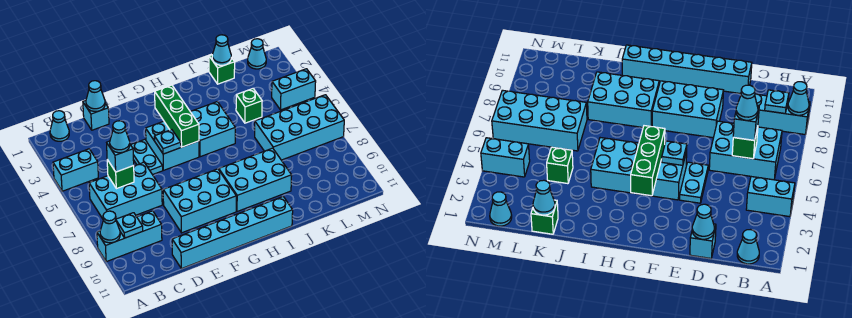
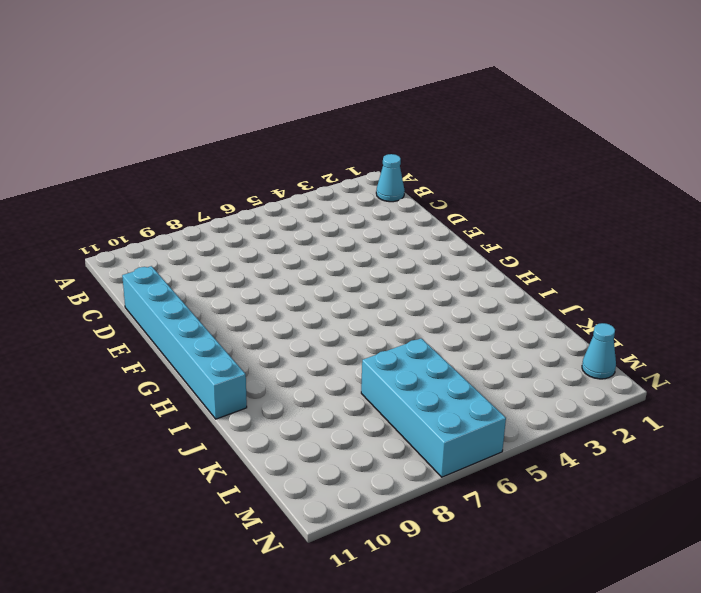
none -> cyan 1x2 brick [53,149,98,191]
none -> cyan 1x3 brick [97,211,162,262]
none -> cyan 2x3 brick [89,162,162,219]

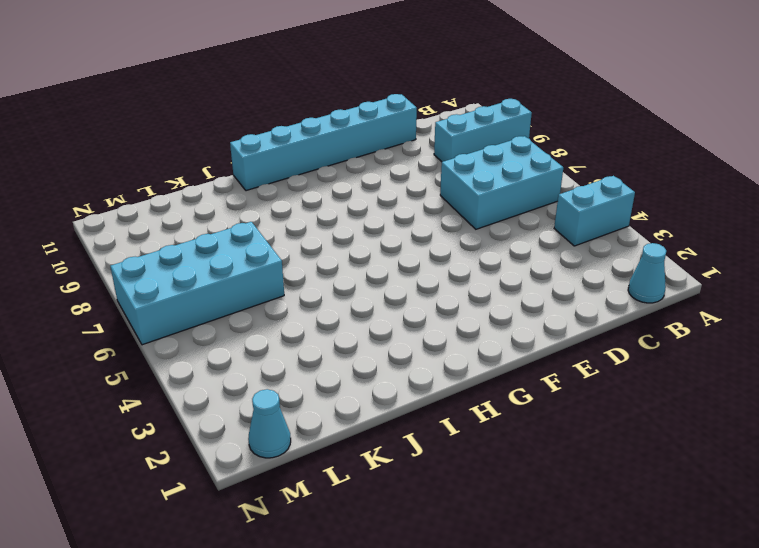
none -> cyan 1x1 brick [83,101,109,130]
none -> cyan 1x2 plate [131,139,163,175]
none -> cyan 2x3 brick [163,169,236,233]

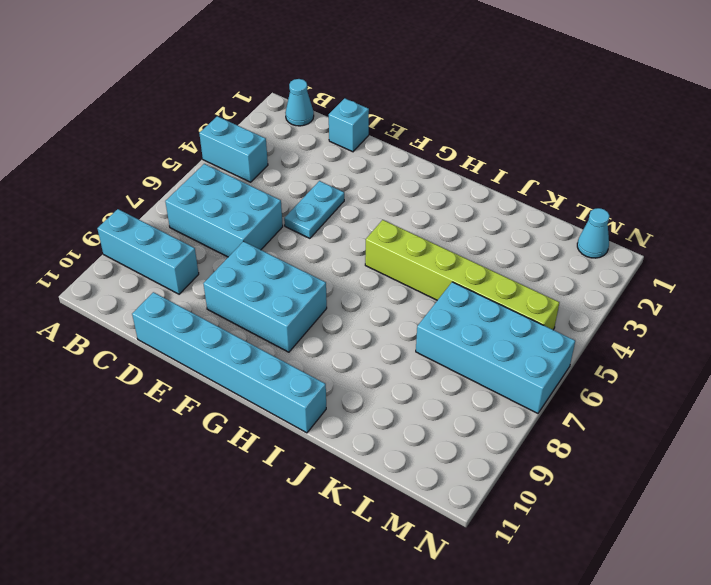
lime 1x6 brick [365,220,559,330] -> cyan 2x2 brick [190,102,235,157]
none -> cyan 2x2 brick [146,121,199,170]
none -> cyan 2x3 brick [219,148,292,212]
none -> green 1x1 brick [209,55,235,84]

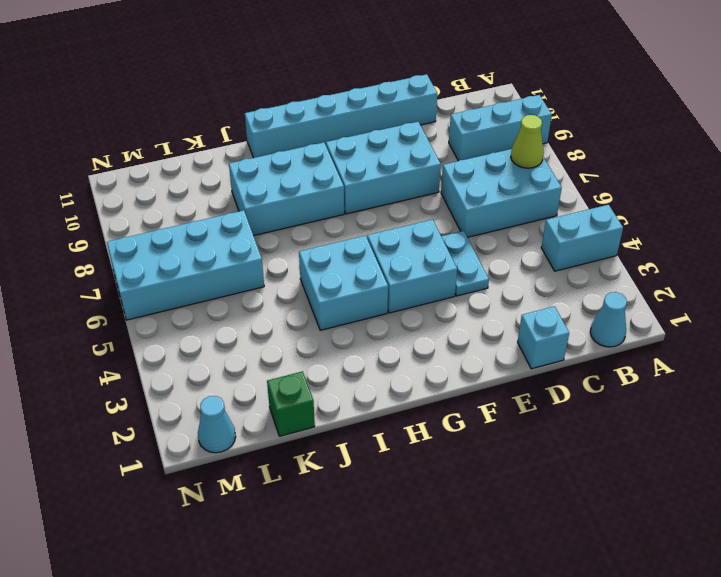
lime 1x1 cone [511,115,544,168] -> none
none -> green 1x1 brick [236,88,262,123]
none -> cyan 1x2 brick [272,69,316,110]
none -> cyan 1x1 cone [100,211,120,243]

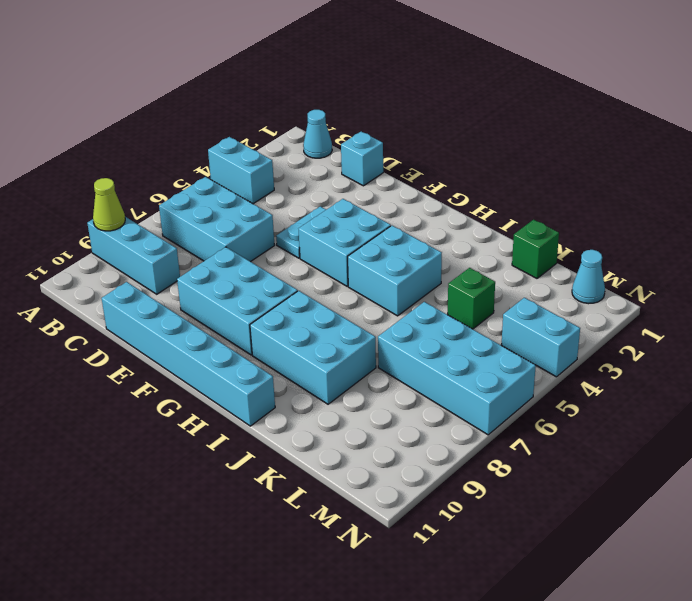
lime 1x1 cone [93,178,125,231] -> cyan 1x1 cone [100,211,120,243]
none -> cyan 1x1 plate [116,213,143,238]
none -> green 1x1 brick [107,160,134,189]
none -> cyan 1x1 cone [86,81,105,111]

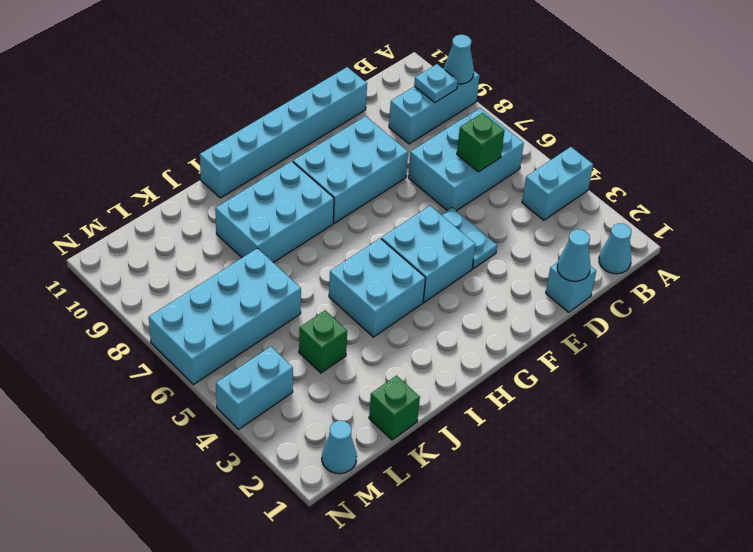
none -> cyan 1x1 plate [154,130,181,154]
none -> green 1x3 brick [155,85,199,147]
none -> cyan 1x1 cone [212,35,231,65]

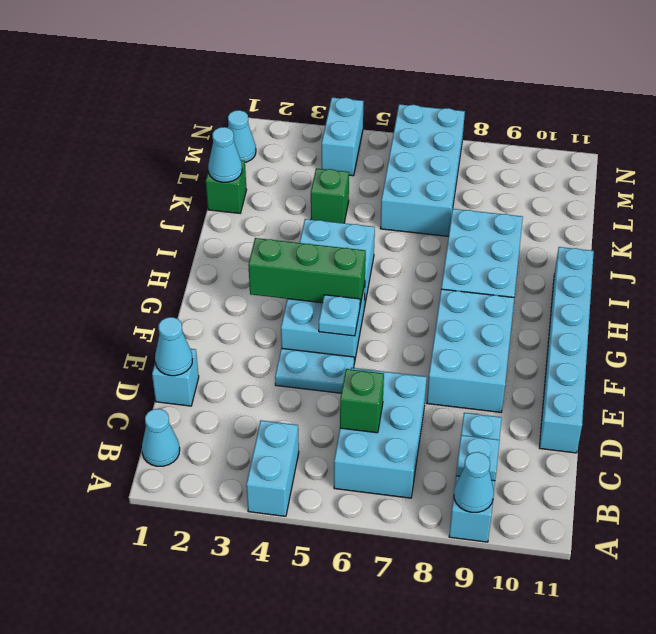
none -> cyan 1x1 brick [107,141,134,172]
none -> cyan 1x1 cone [110,121,130,153]

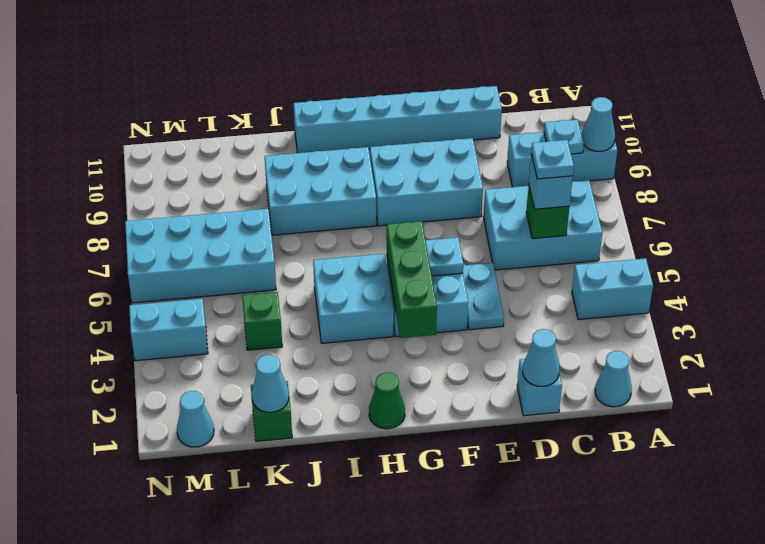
cyan 1x1 plate [531,140,574,179] -> cyan 1x1 cone [110,121,130,153]
green 1x1 cone [369,372,405,429] -> none

